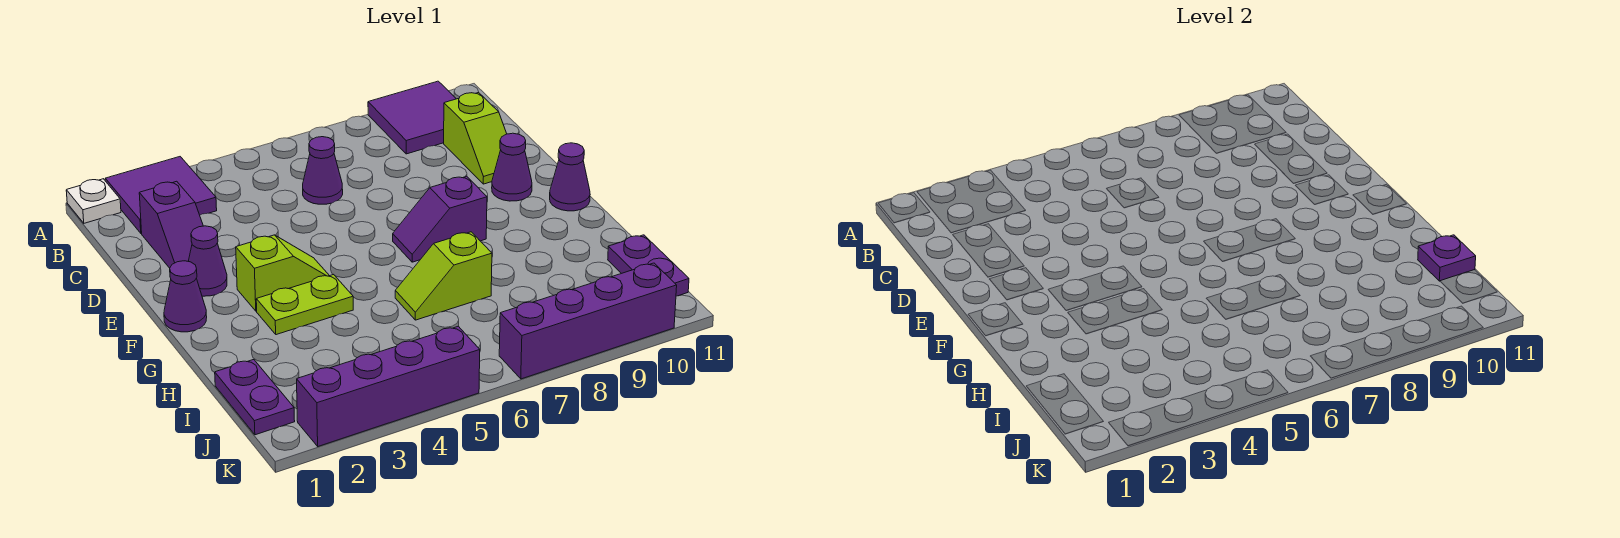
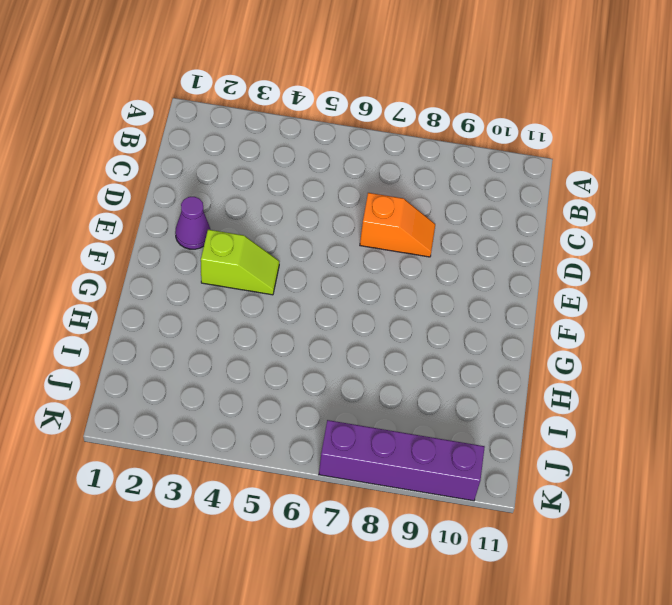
orange 1x2 slope [360,193,435,257] -> none
none -> white 1x1 plate [66,179,121,223]
none -> purple 2x2 tile [105,157,217,233]
none -> purple 2x2 tile [368,81,456,154]

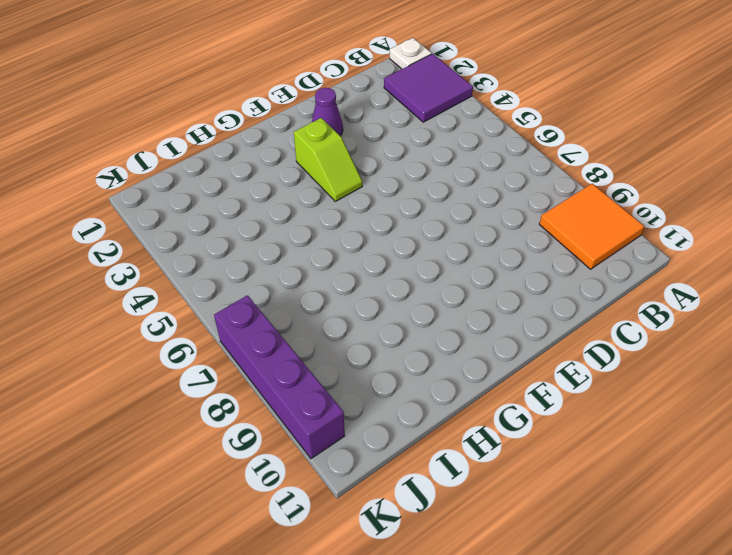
orange 2x2 tile [539,184,644,269] -> purple 2x2 tile [368,81,456,154]
none -> purple 1x2 slope [139,181,203,268]
none -> purple 1x1 cone [303,137,343,204]
none -> lime 1x2 slope [444,93,507,184]

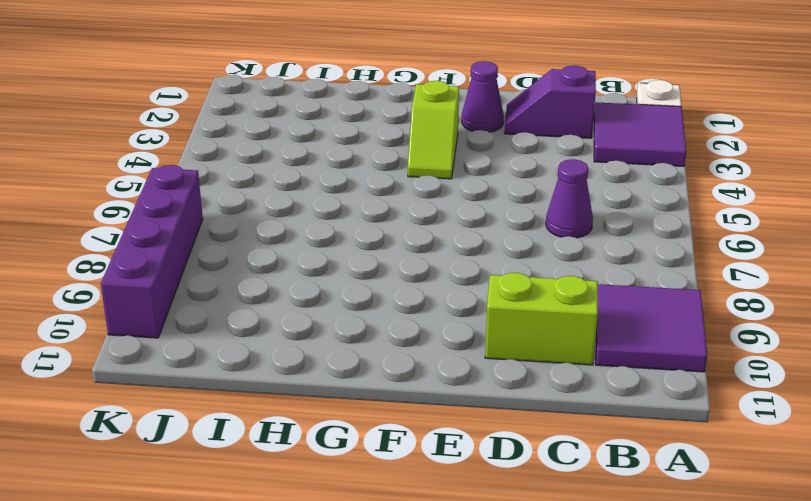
lime 1x2 brick [485,273,598,365] -> lime 1x2 slope [444,93,507,184]
none -> purple 1x1 cone [492,133,532,201]
none -> purple 1x1 cone [164,261,207,332]
none -> purple 1x2 slope [393,176,487,262]

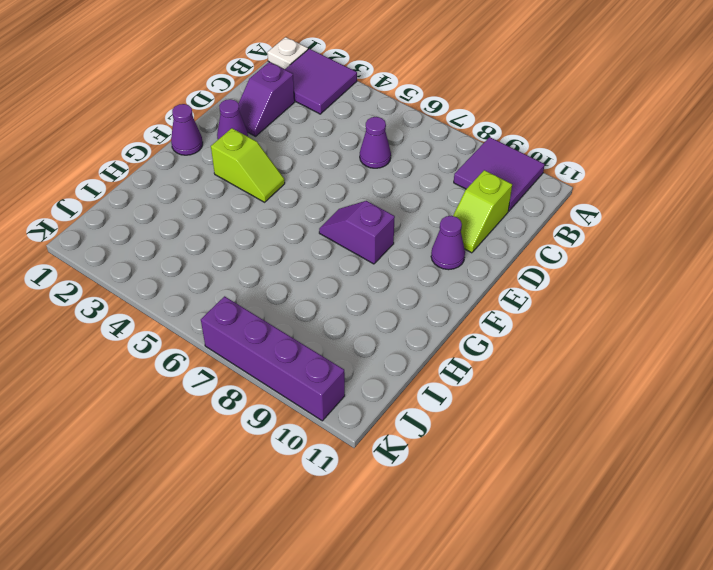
none -> purple 1x1 cone [550,143,590,211]
none -> lime 1x2 plate [256,274,353,335]
none -> lime 1x2 slope [395,232,492,320]

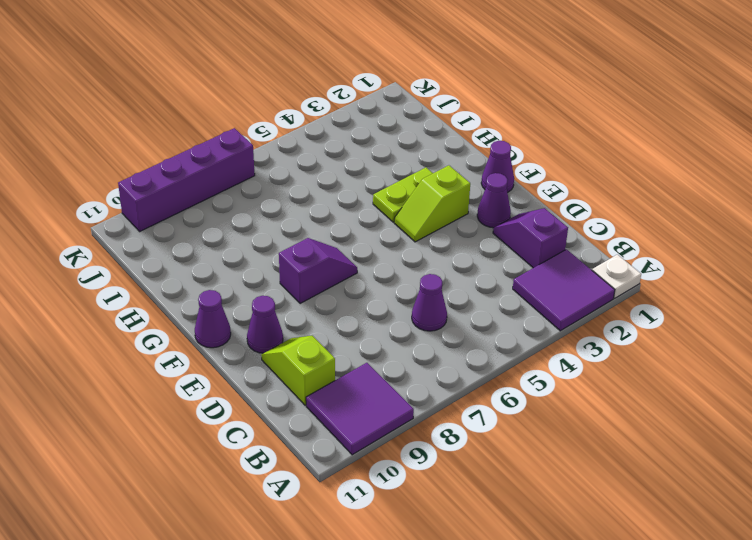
none -> lime 1x2 slope [395,232,492,320]
none -> purple 1x2 plate [215,360,295,435]
none -> purple 1x2 plate [608,235,689,296]

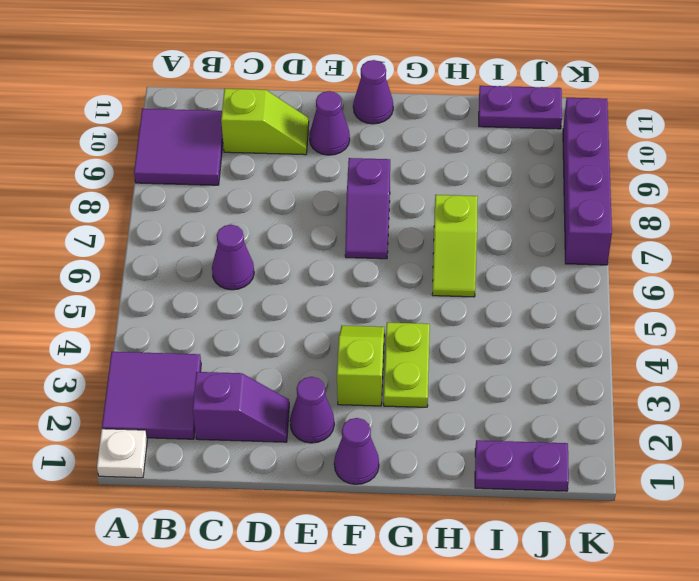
none -> purple 1x4 brick [297,326,480,446]
none -> purple 1x1 plate [1418,235,1476,281]

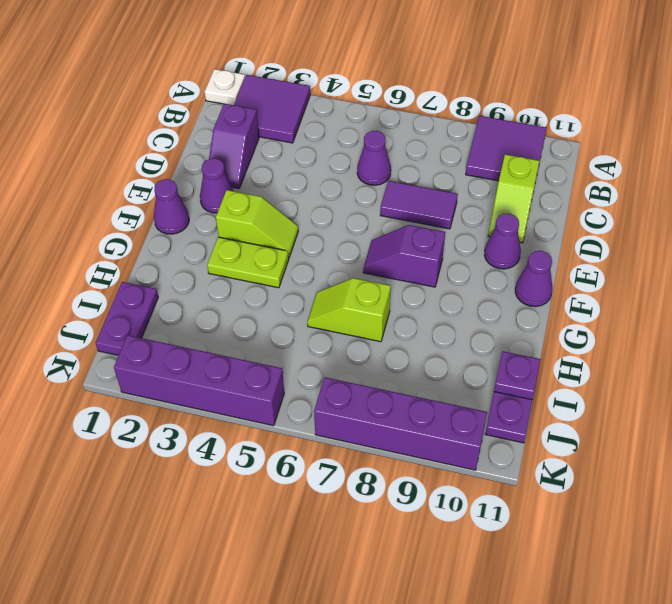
purple 1x2 tile [380,181,458,229] -> none

